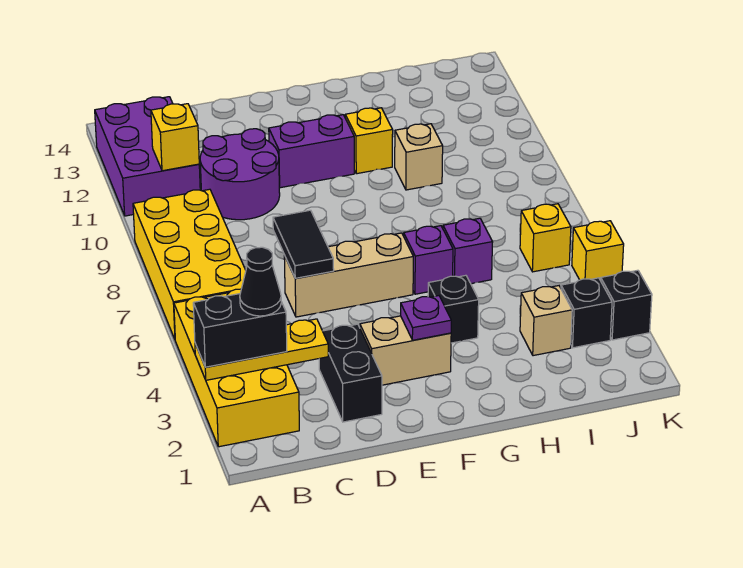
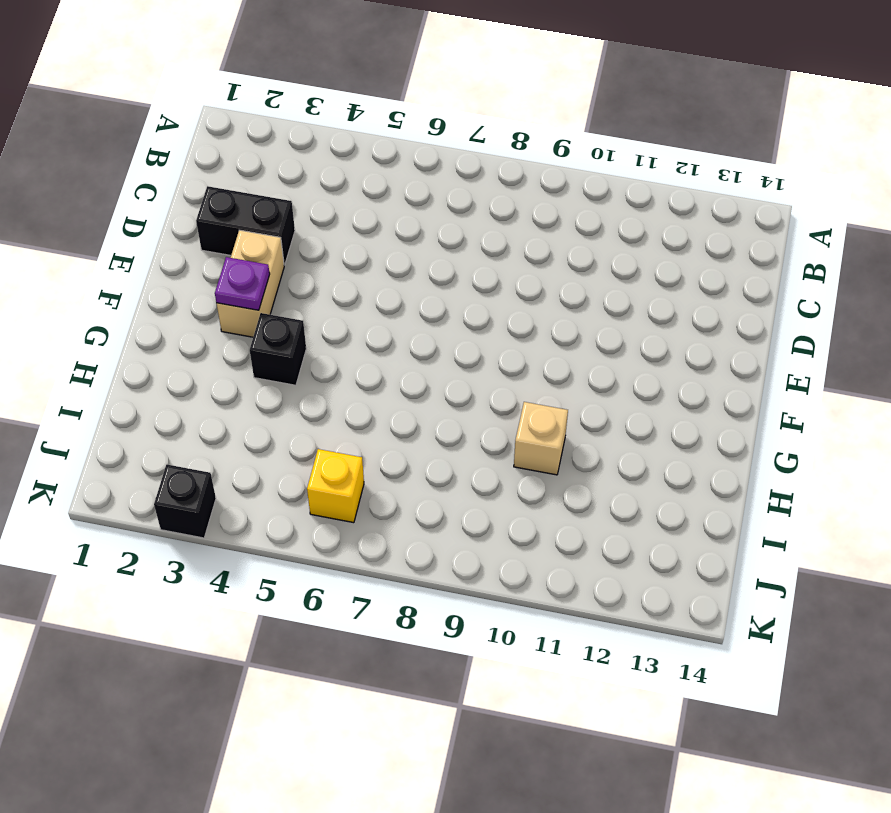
none -> yellow 2x4 brick [174,289,299,447]
none -> yellow 2x4 brick [133,189,246,339]
none -> purple 2x3 brick [95,97,200,216]

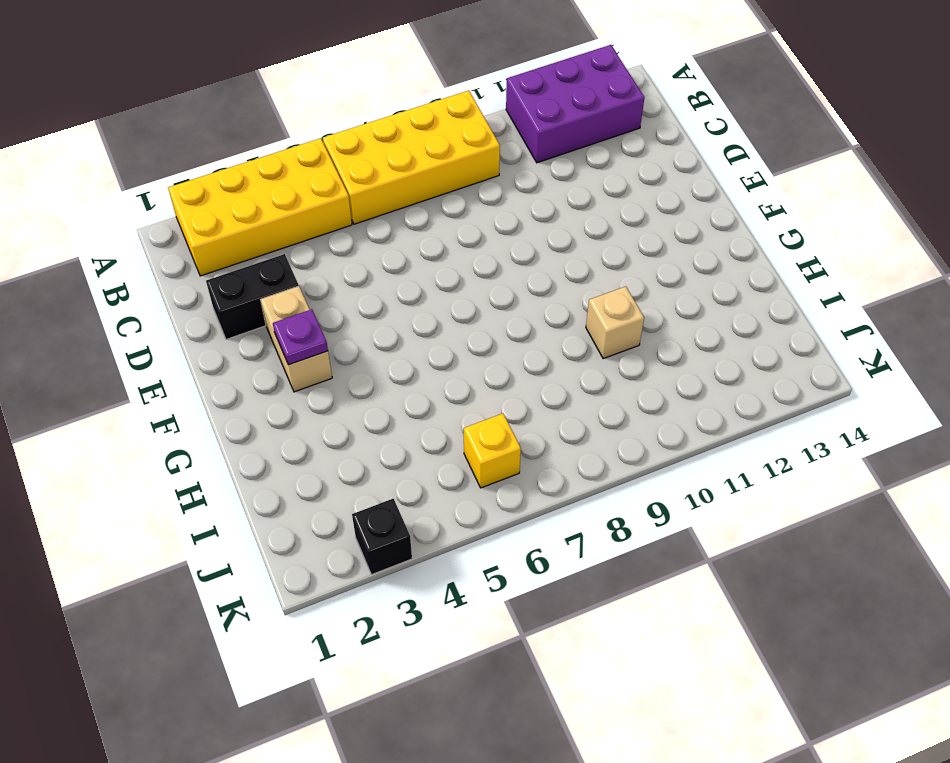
none -> purple 2x2 round brick [200,129,280,220]
none -> tan 1x3 brick [284,233,413,317]
none -> purple 1x2 brick [269,115,354,188]

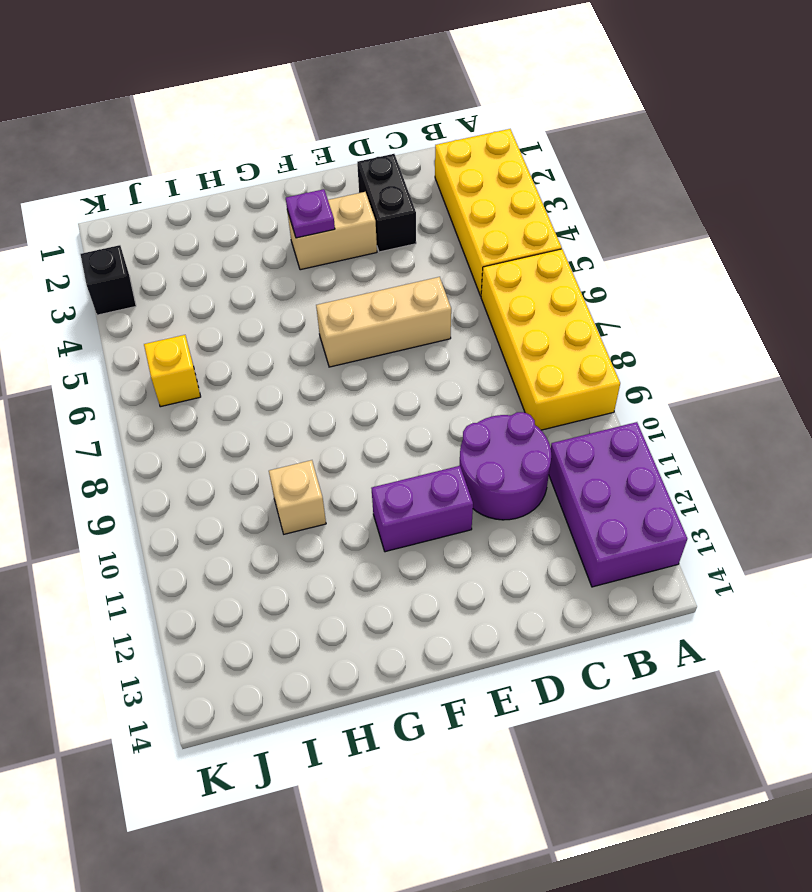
none -> black 1x1 brick [428,275,479,343]
none -> purple 1x1 brick [404,226,453,294]
none -> yellow 1x1 brick [345,108,393,174]

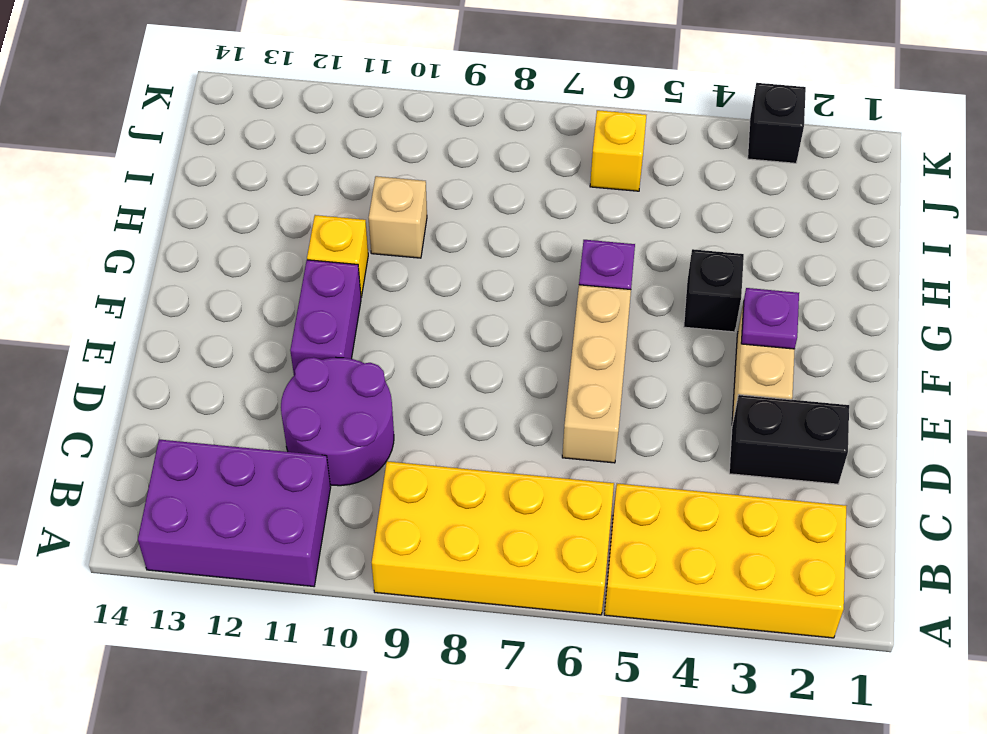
none -> purple 1x1 brick [443,218,493,284]
none -> tan 1x1 brick [520,286,572,356]
none -> black 1x1 brick [561,278,612,348]

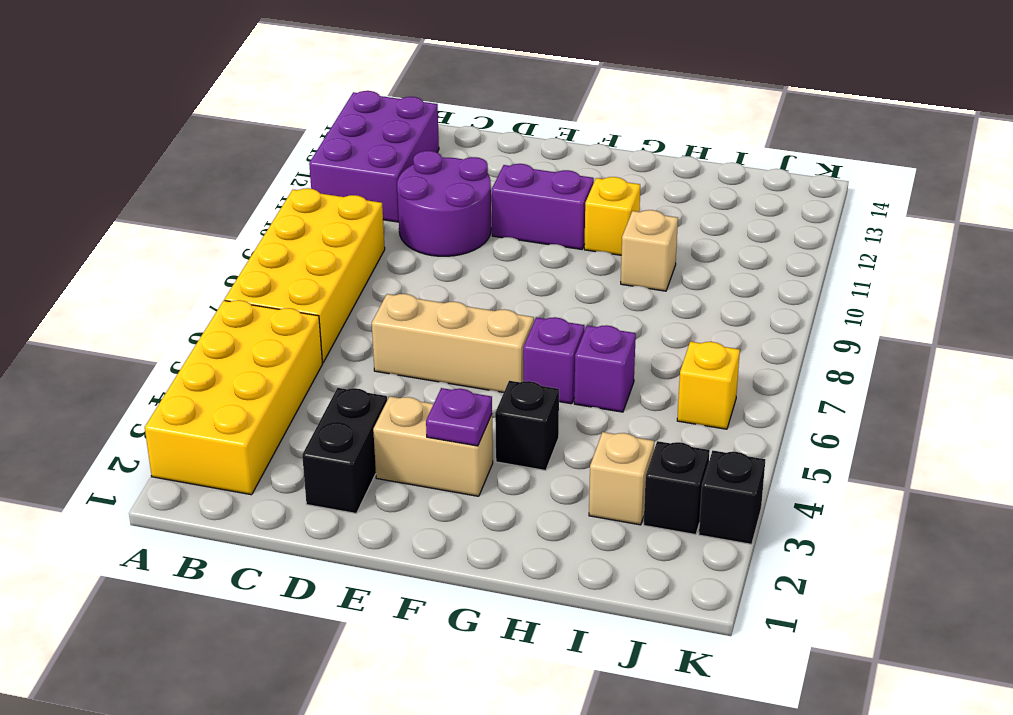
none -> yellow 1x1 brick [572,221,624,281]
none -> yellow 1x3 plate [195,319,328,380]
none -> yellow 1x1 brick [151,104,199,171]

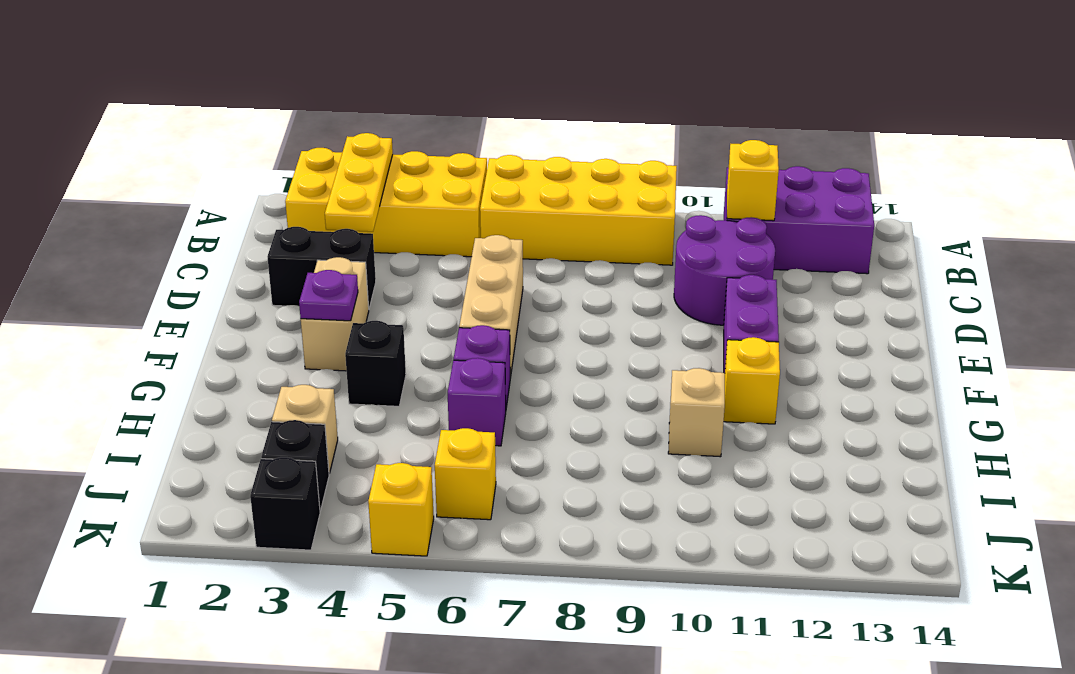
none -> black 1x2 tile [273,210,334,278]
none -> black 1x2 brick [193,294,287,367]
none -> black 1x1 cone [240,247,281,316]

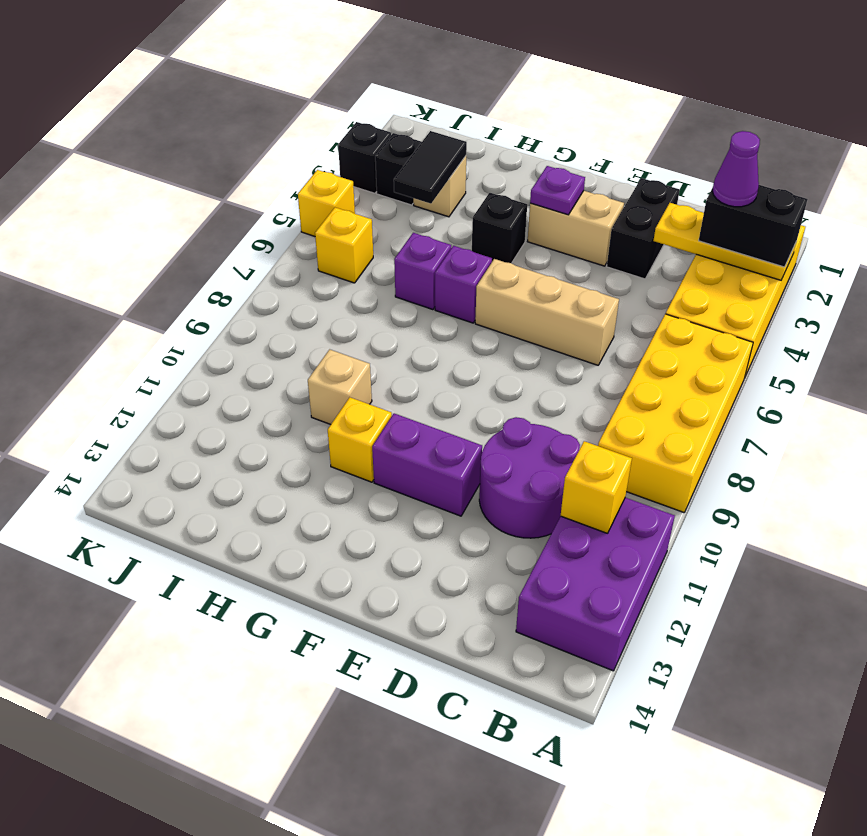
purple 1x1 cone [712,131,760,207] -> black 1x1 cone [240,247,281,316]
black 1x2 tile [394,131,467,204] -> black 1x2 tile moved to [273,210,334,278]

